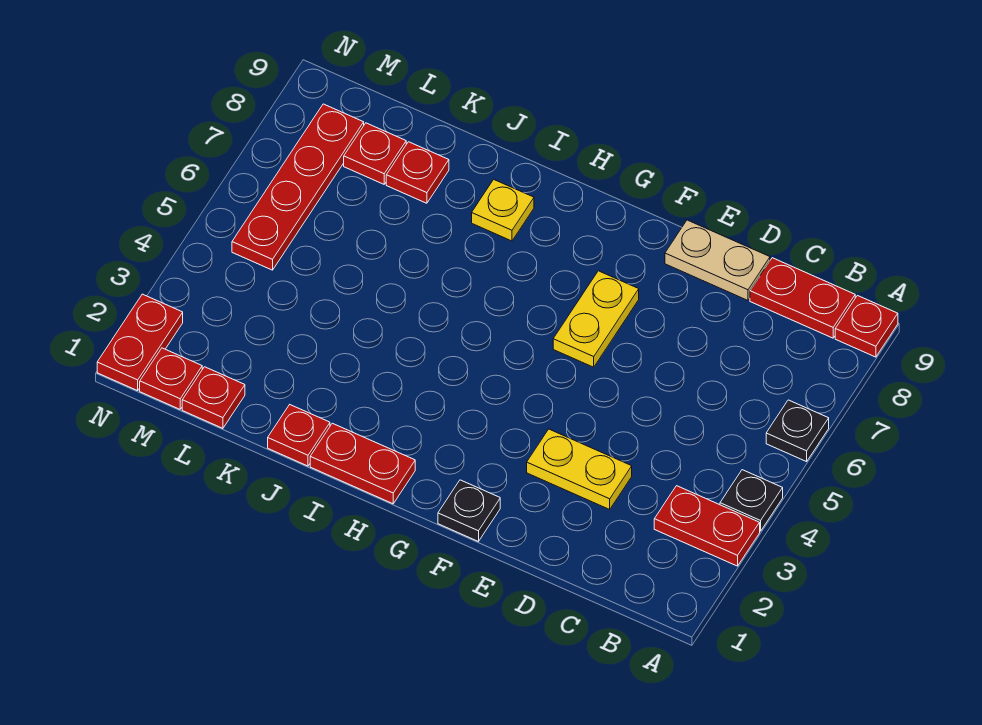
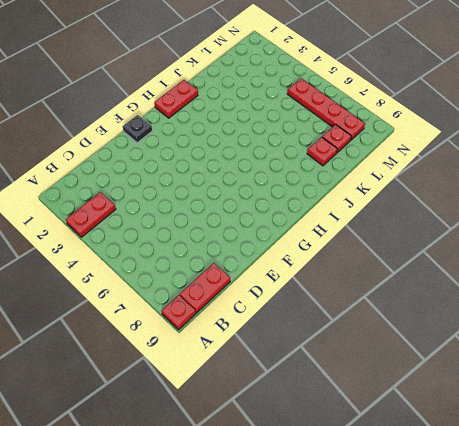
none -> black 1x1 plate [720,470,783,531]
none -> black 1x1 plate [766,400,829,462]
none -> yellow 1x2 plate [527,429,632,509]

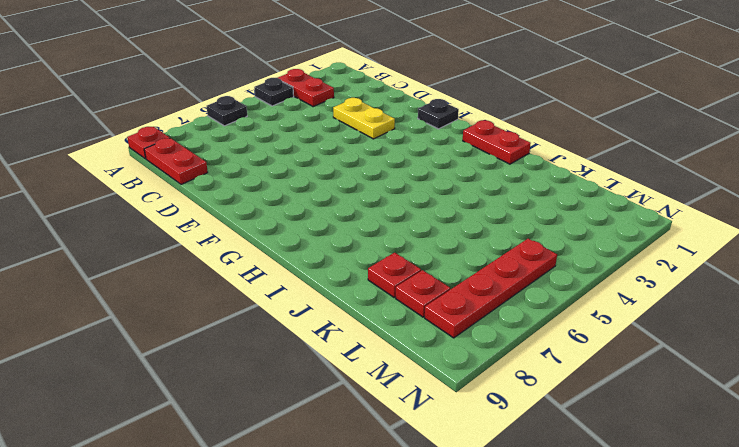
none -> tan 1x2 plate [665,220,770,300]
none -> yellow 1x2 plate [553,271,639,367]
none -> yellow 1x1 plate [472,179,534,241]

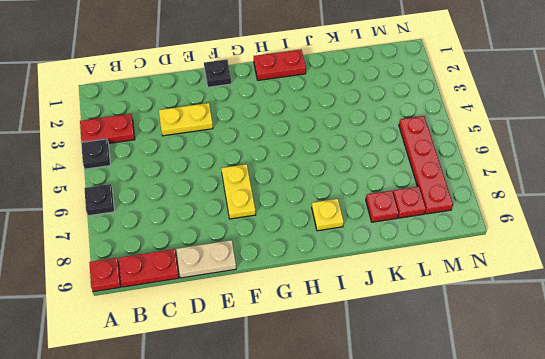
none -> red 1x1 plate [268,405,330,466]
none -> red 1x1 plate [182,367,245,428]
none -> red 1x1 plate [140,348,202,409]

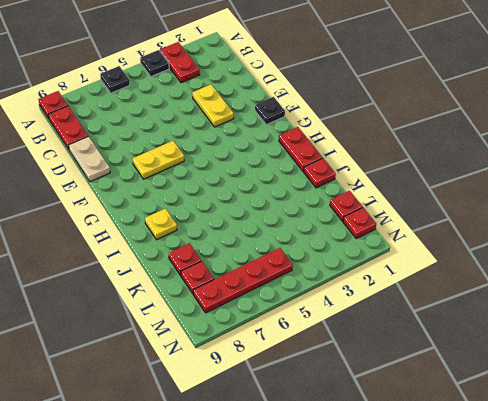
none -> red 1x2 plate [97,294,183,391]

